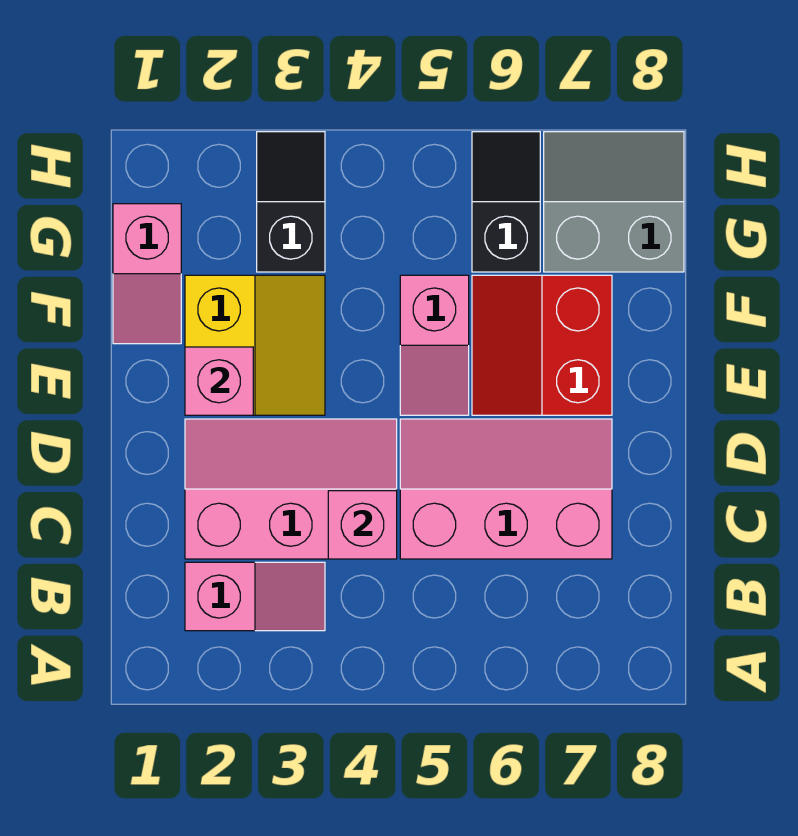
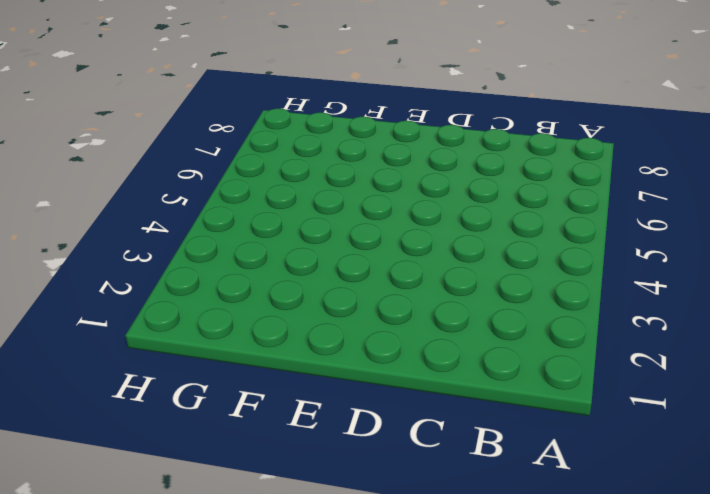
none -> pink 1x2 slope [185,562,325,631]
none -> pink 2x3 slope [185,419,397,559]
none -> pink 2x3 slope [400,419,612,559]

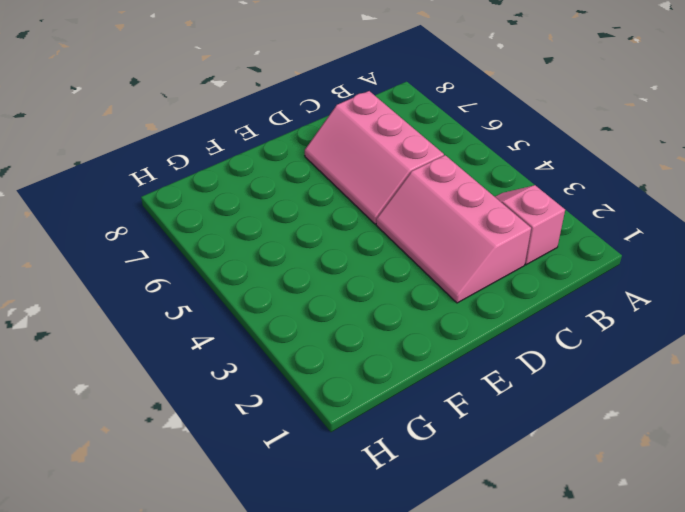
none -> yellow 2x2 slope [185,275,325,415]
none -> pink 1x2 slope [400,275,469,415]
none -> red 2x2 slope [472,275,612,415]

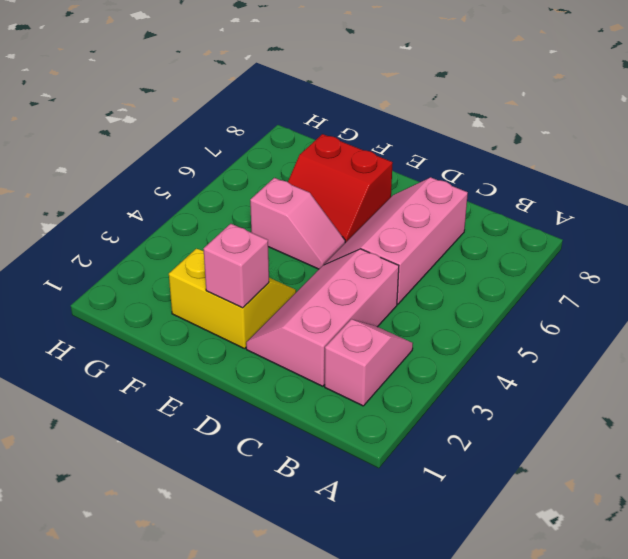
none -> pink 1x2 slope [113,204,181,344]
none -> black 1x2 slope [257,132,325,272]
none -> black 1x2 slope [472,132,540,272]

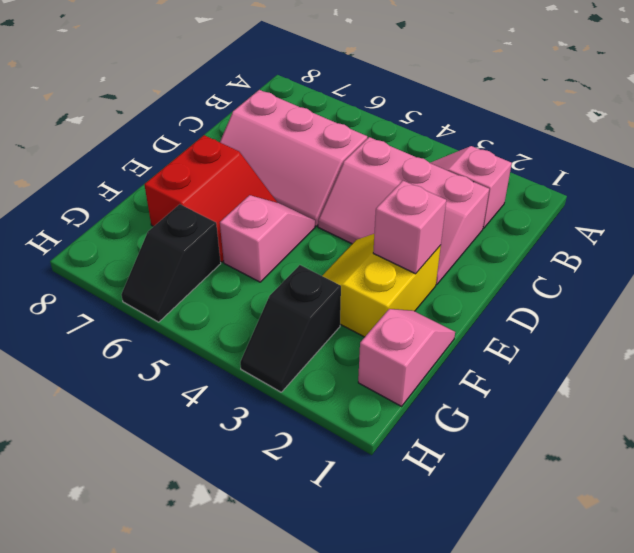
none -> grey 2x2 slope [544,132,684,272]
none -> pink 1x1 brick [328,491,397,559]

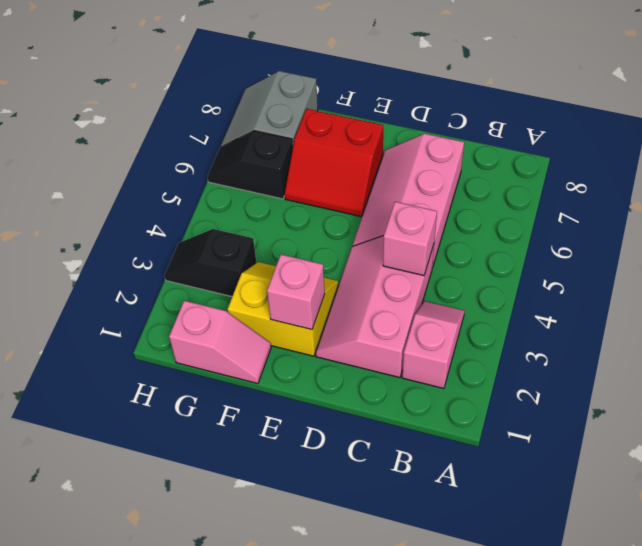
none -> pink 1x2 slope [400,275,469,415]

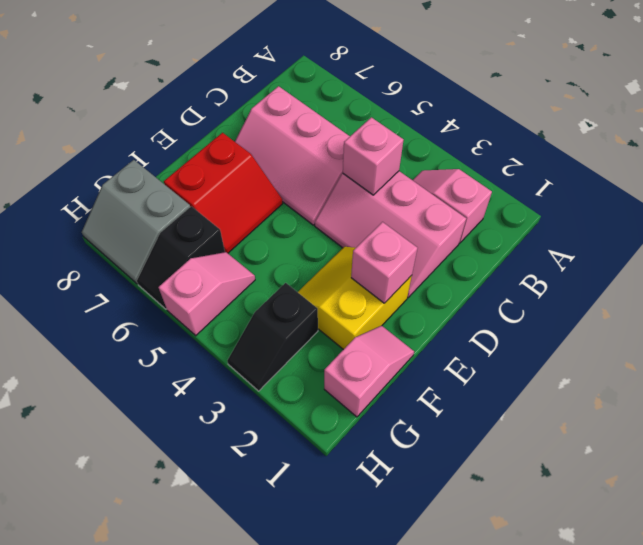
pink 1x2 slope [159,252,255,336] -> pink 1x2 slope moved to [400,275,469,415]

